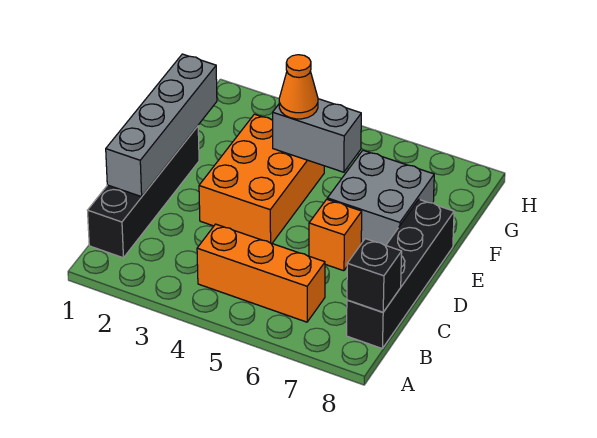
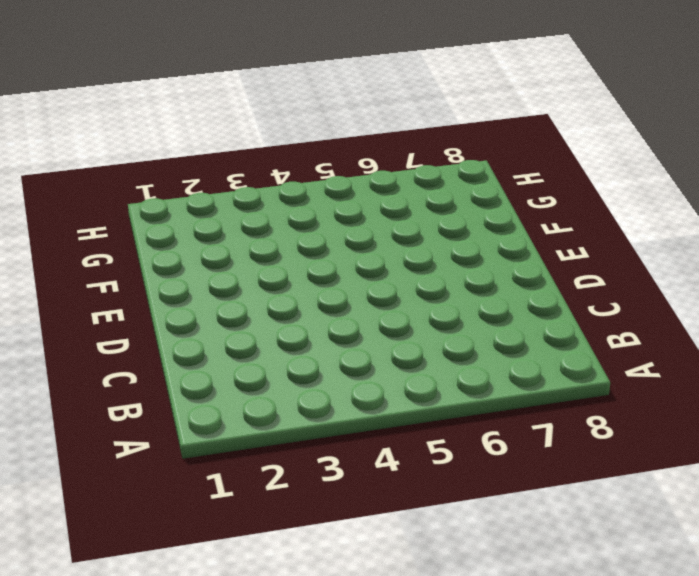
none -> black 1x4 brick [88,126,199,258]
none -> orange 1x3 brick [197,224,325,322]

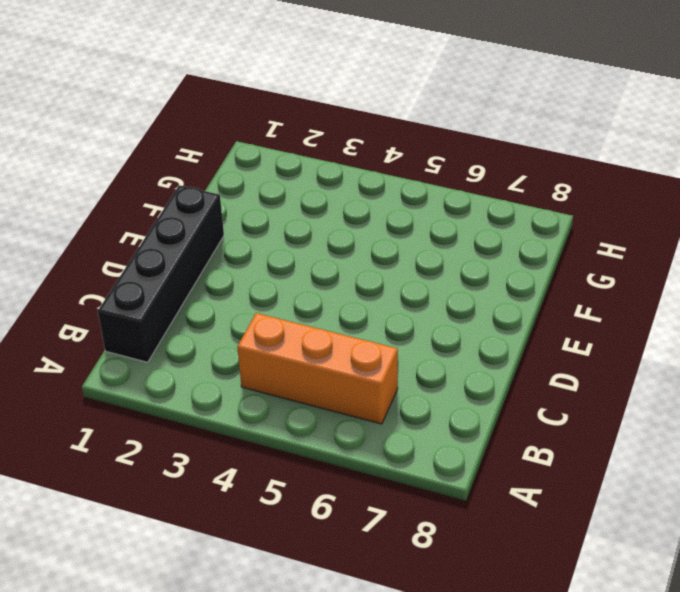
none -> black 1x4 brick [347,200,454,348]
none -> orange 2x3 brick [199,114,324,243]

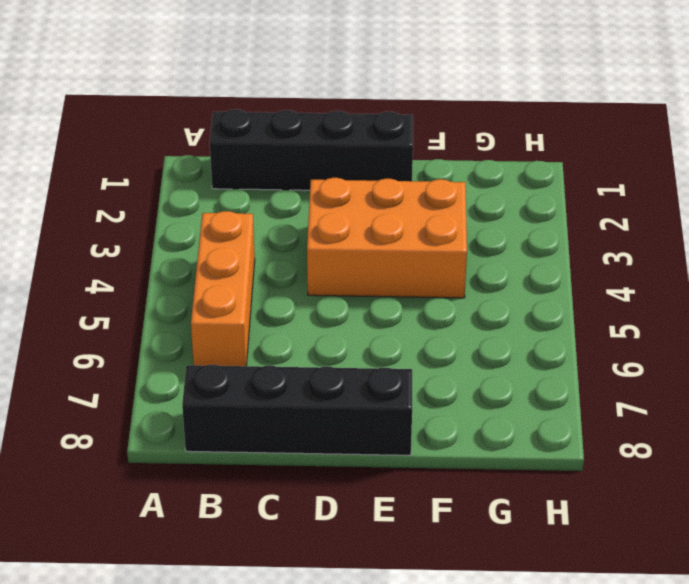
none -> orange 1x1 brick [309,199,362,271]
none -> grey 2x2 brick [327,150,434,245]

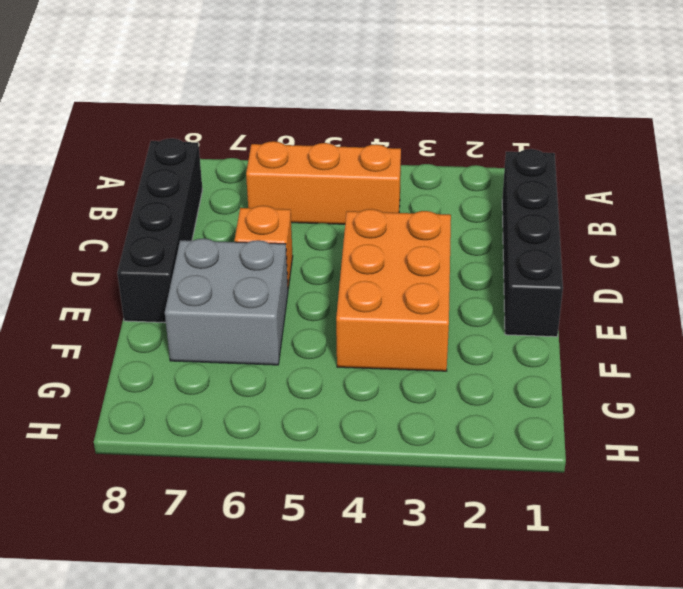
none -> black 1x1 brick [347,239,402,312]
none -> grey 1x4 brick [106,54,217,197]

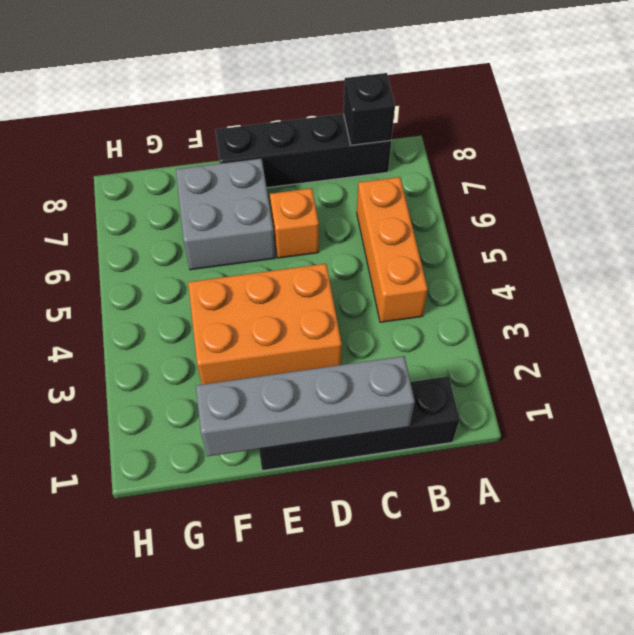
none -> grey 1x2 brick [273,99,361,172]
none -> orange 1x1 cone [279,55,318,119]

